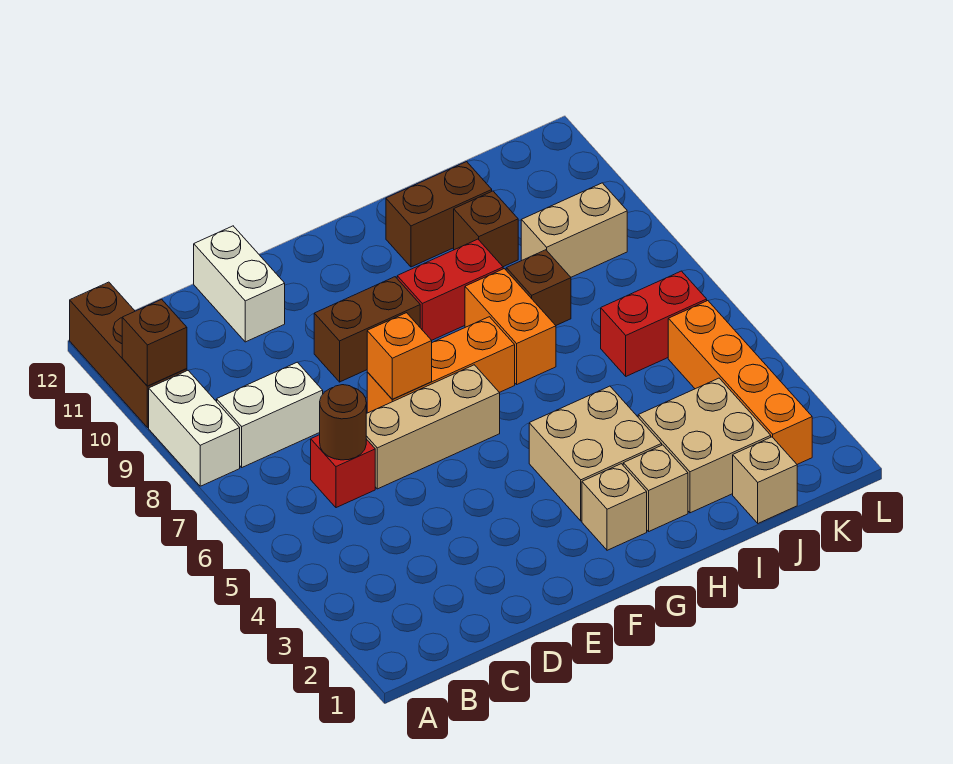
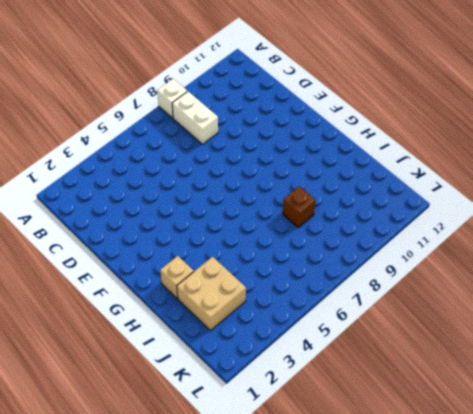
white 1x1 brick [157,79,187,118] -> white 1x2 brick [149,371,240,486]
none -> brown 1x3 brick [70,282,187,428]
none -> red 1x1 brick [311,435,375,508]
none -> tan 1x3 brick [366,365,500,489]

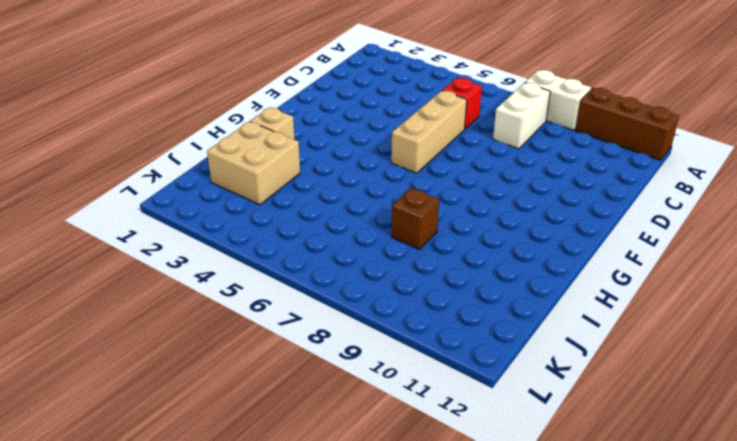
none -> white 1x2 brick [194,226,285,342]
none -> orange 1x3 brick [367,317,515,413]
none -> brown 1x2 brick [314,277,420,382]

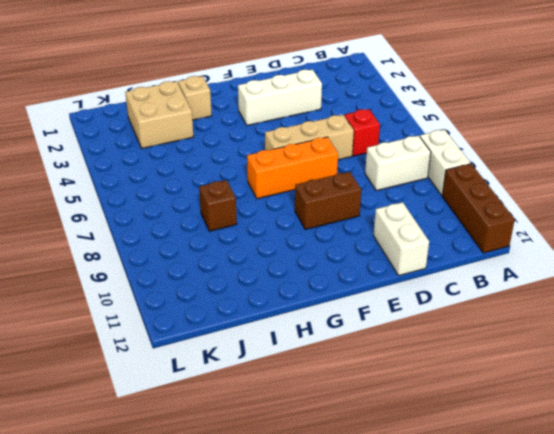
white 1x3 brick [238,70,322,125] -> none
none -> tan 1x1 brick [582,464,647,550]
none -> tan 2x2 brick [529,386,662,521]
none -> red 1x2 brick [397,239,503,340]

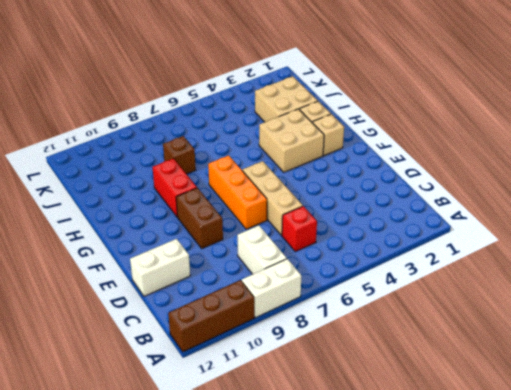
none -> orange 1x2 brick [465,269,556,384]
none -> brown 1x2 brick [386,162,492,267]
none -> brown 1x1 brick [454,191,518,267]

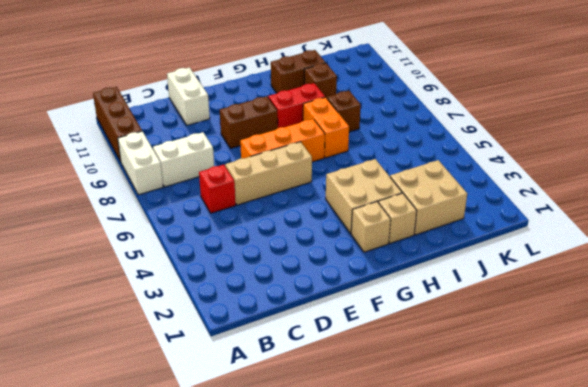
none -> tan 1x1 brick [733,437,797,523]
none -> red 1x2 brick [601,271,707,376]
none -> tan 1x2 brick [521,183,627,277]

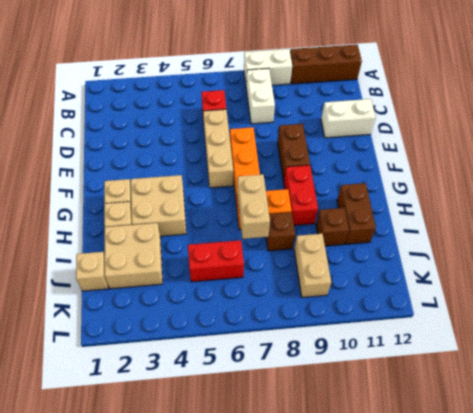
tan 1x2 brick [237,174,270,239] -> none
red 1x2 brick [188,240,244,282] -> red 1x2 brick turned to [601,271,707,376]
none -> orange 1x4 brick [668,301,812,464]
none -> brown 1x1 brick [122,299,187,386]
none -> brown 1x1 round brick [320,385,366,460]

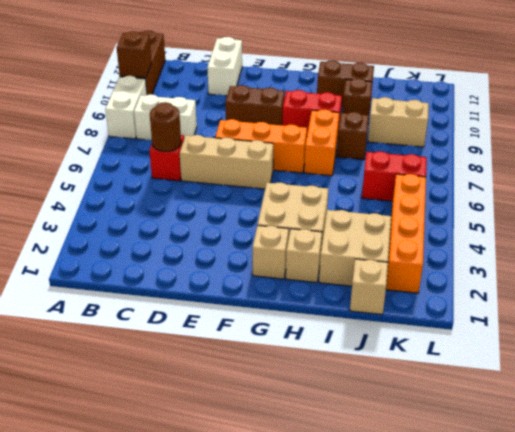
none -> orange 1x1 brick [367,313,432,399]

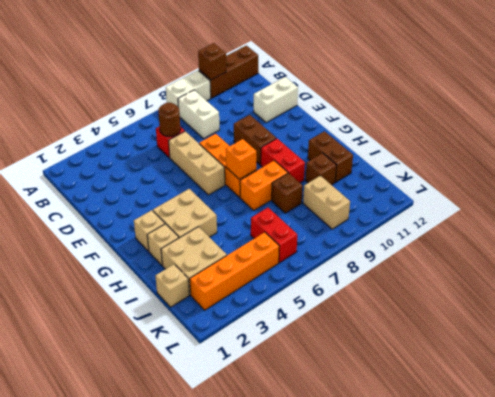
orange 1x1 brick [226,139,256,179] -> orange 1x1 brick moved to [367,313,432,399]

